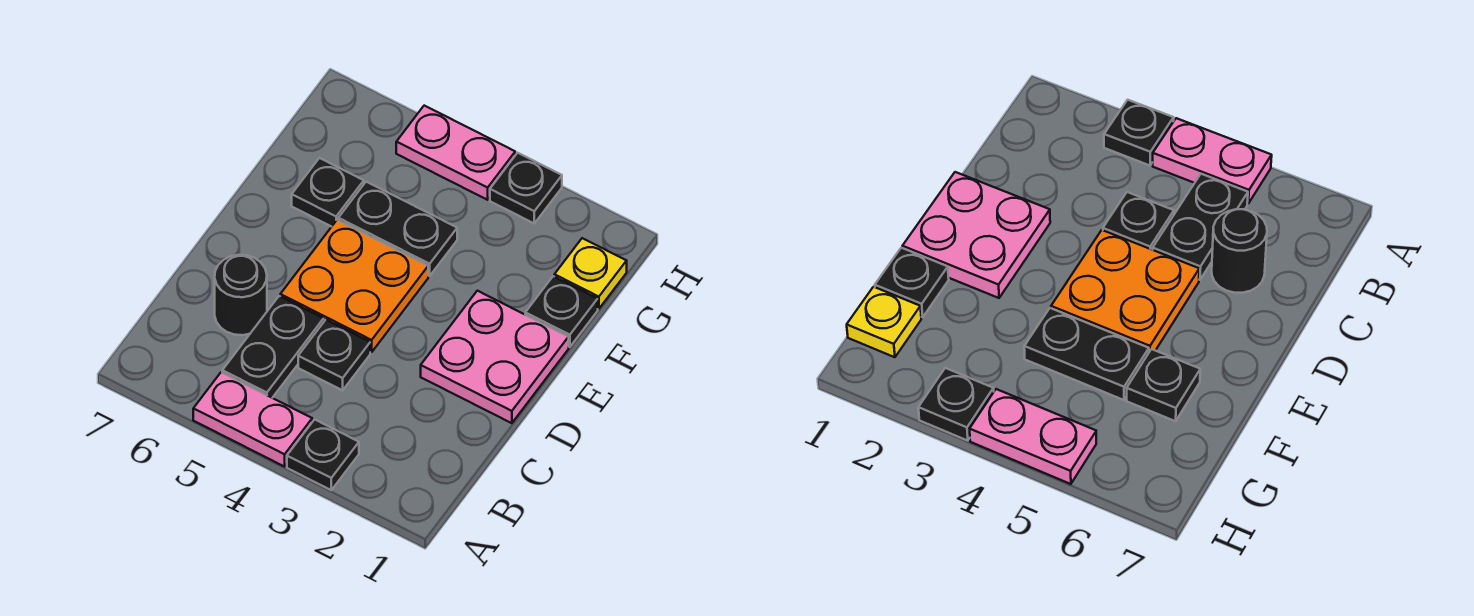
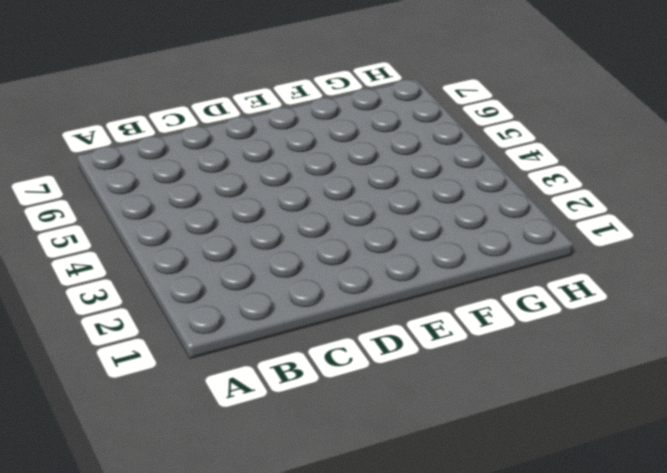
none -> black 1x1 plate [287,419,359,490]
none -> pink 1x2 plate [193,372,312,467]
none -> black 1x2 plate [222,296,324,398]

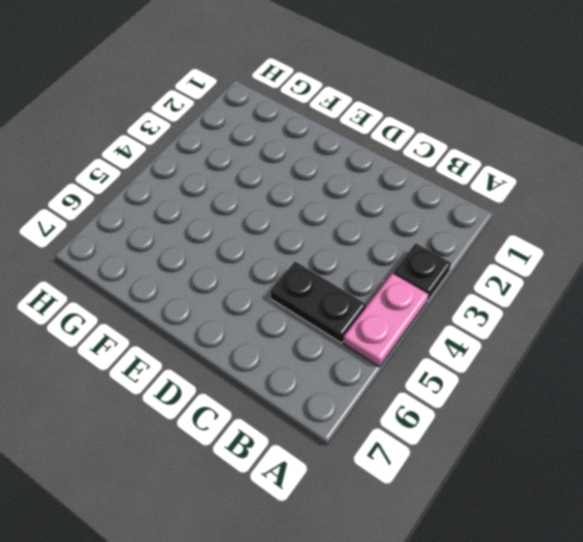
none -> black 1x1 plate [298,320,370,390]
none -> black 1x1 round brick [215,255,267,335]
none -> pink 2x2 plate [421,291,569,423]

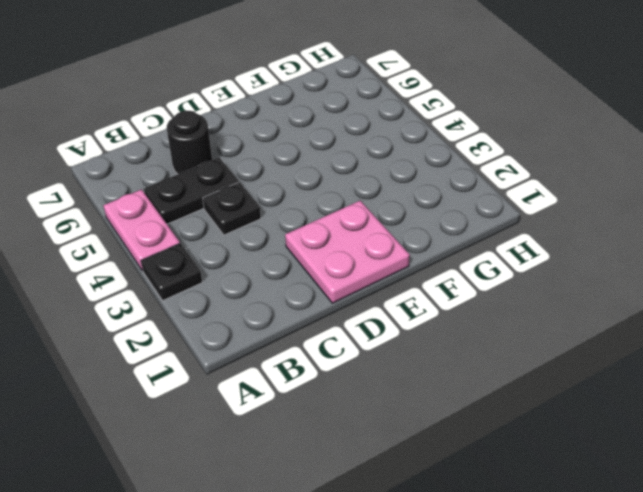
none -> orange 2x2 plate [280,220,428,352]
none -> black 1x1 plate [525,276,598,347]
none -> black 1x2 plate [338,182,457,276]

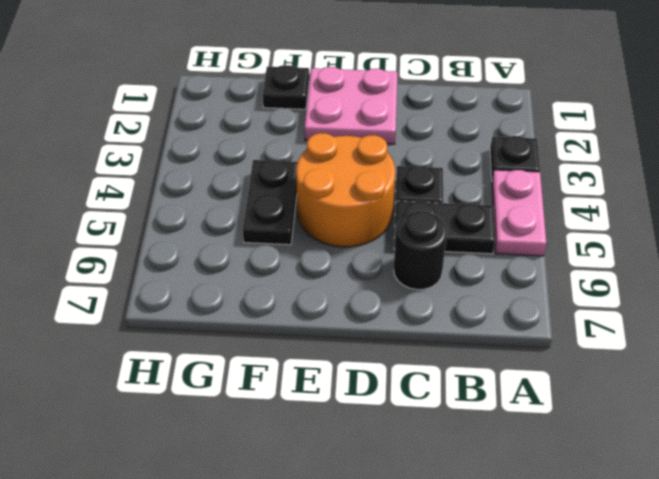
orange 2x2 round brick [296,133,395,247] -> orange 2x2 plate [280,220,428,352]
none -> black 1x1 plate [292,158,364,227]
none -> yellow 1x1 plate [554,238,627,309]
none -> black 1x1 plate [490,153,562,223]

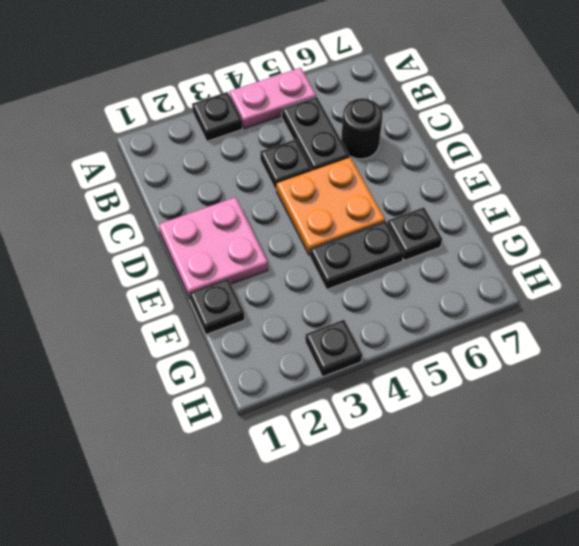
none -> yellow 1x1 plate [554,238,627,309]
none -> pink 1x2 plate [396,106,515,200]

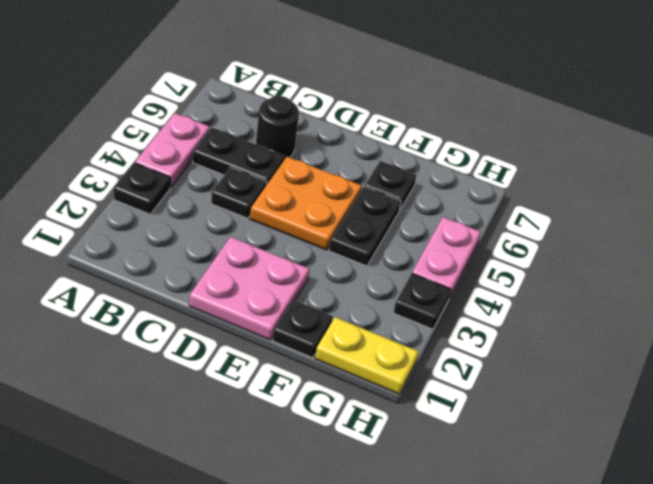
yellow 1x2 plate [315,317,419,394] -> yellow 1x1 plate [554,238,627,309]

